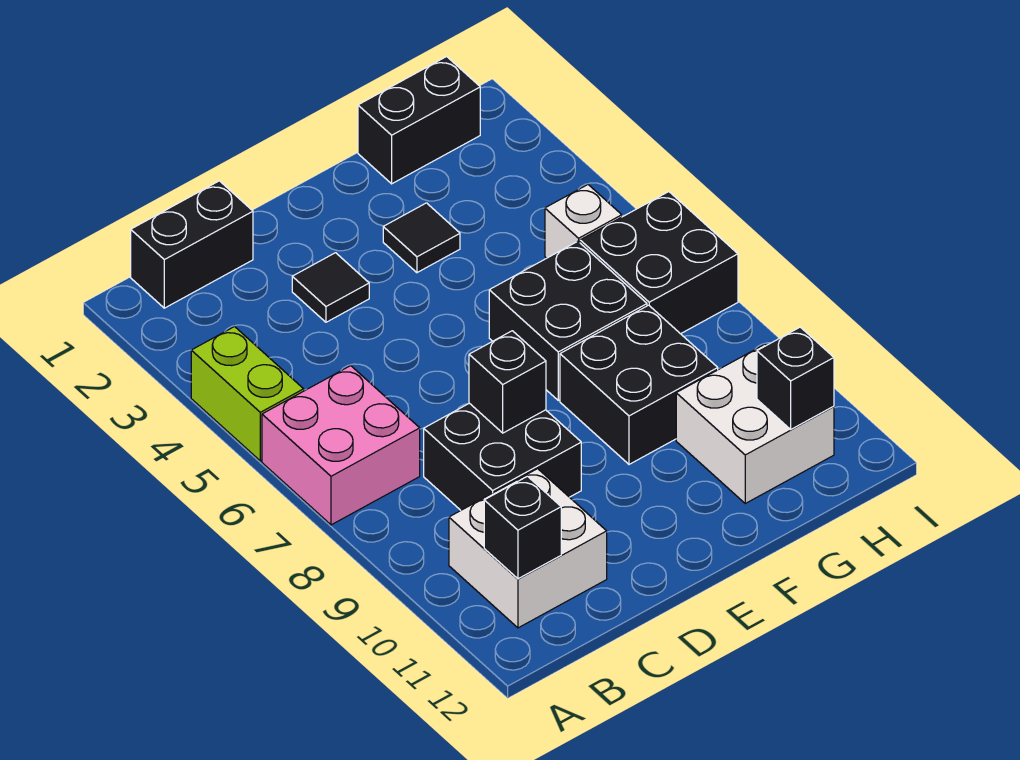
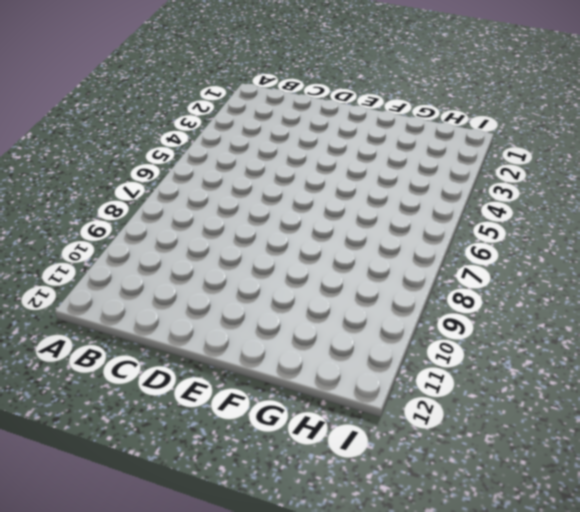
none -> lime 1x2 brick [191,327,304,461]
none -> pink 2x2 brick [262,366,420,525]
none -> black 1x2 brick [131,181,253,308]

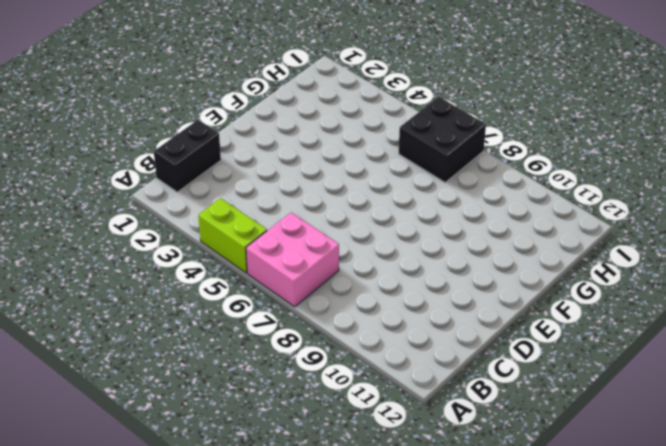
none -> white 2x2 brick [449,469,607,628]
none -> black 2x2 brick [424,403,581,510]
none -> black 1x1 tile [292,253,369,322]

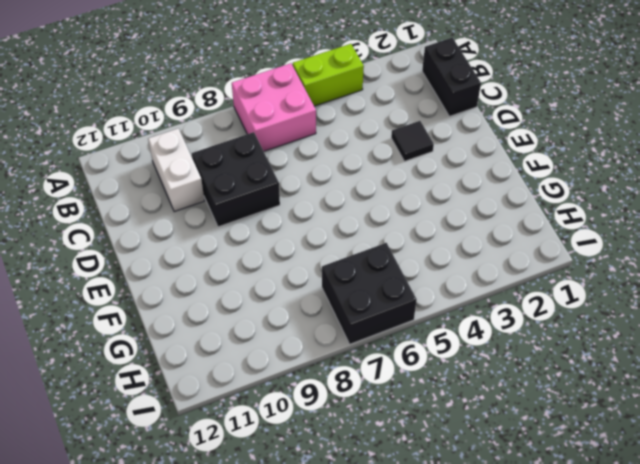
white 1x2 brick [148,128,204,212] -> white 2x2 brick [449,469,607,628]
none -> black 1x1 tile [383,203,460,273]
none -> black 2x2 brick [489,241,647,400]
none -> black 2x2 brick [560,305,718,464]

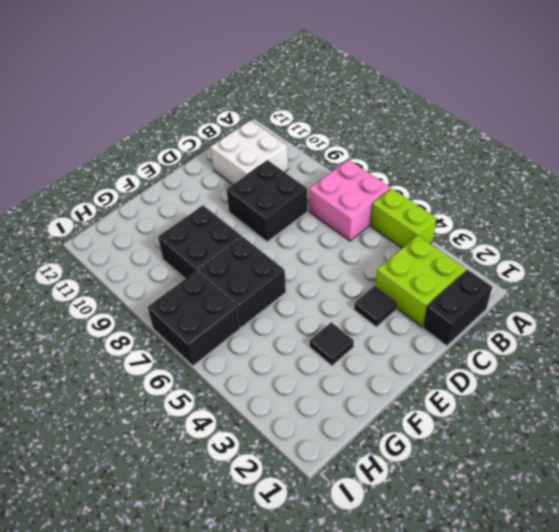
lime 2x2 brick [376,236,466,327] -> none
none -> black 1x2 brick [358,57,480,184]
none -> white 2x2 brick [676,344,834,503]
none -> white 1x1 brick [545,185,622,258]

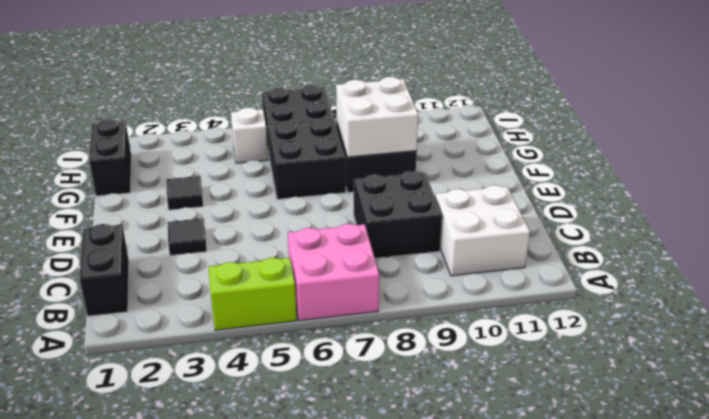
white 2x2 brick [336,77,418,157] -> white 2x2 brick moved to [676,344,834,503]
none -> black 1x1 brick [484,476,561,579]
none -> black 1x1 brick [469,331,546,433]
none -> black 1x1 brick [757,327,834,429]

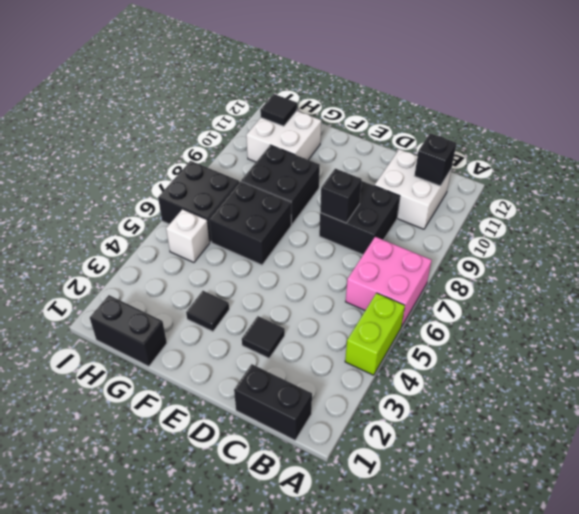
black 1x1 tile [260,94,297,126] -> black 1x1 brick [757,327,834,429]

